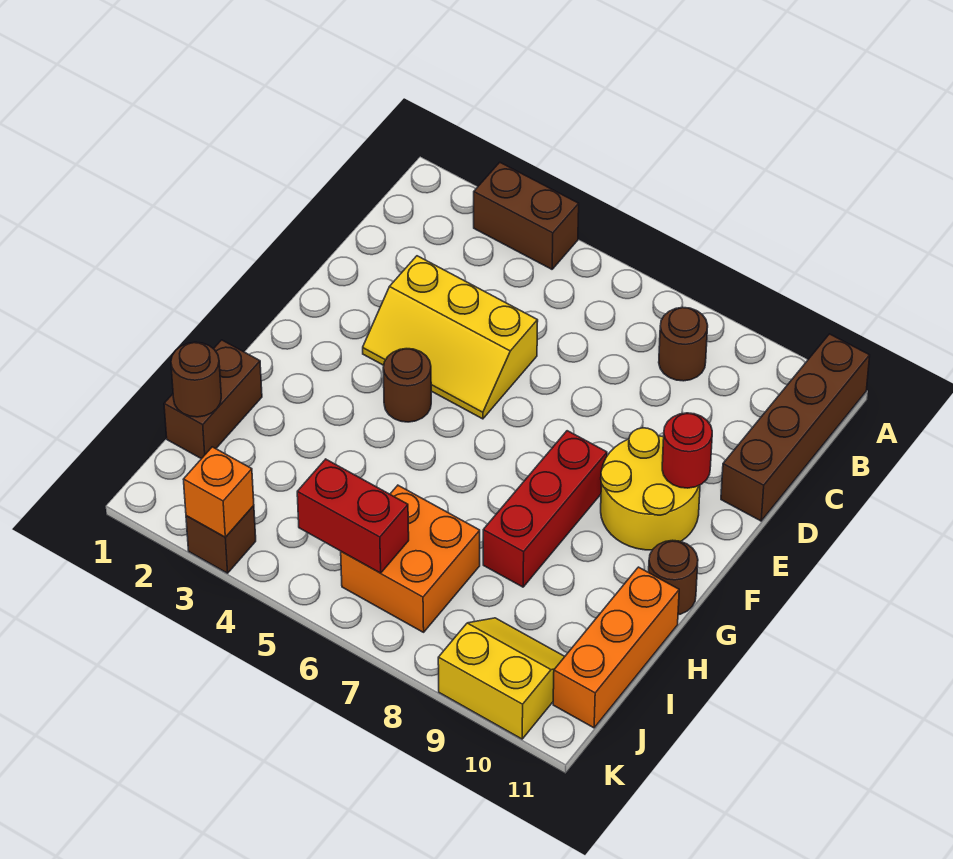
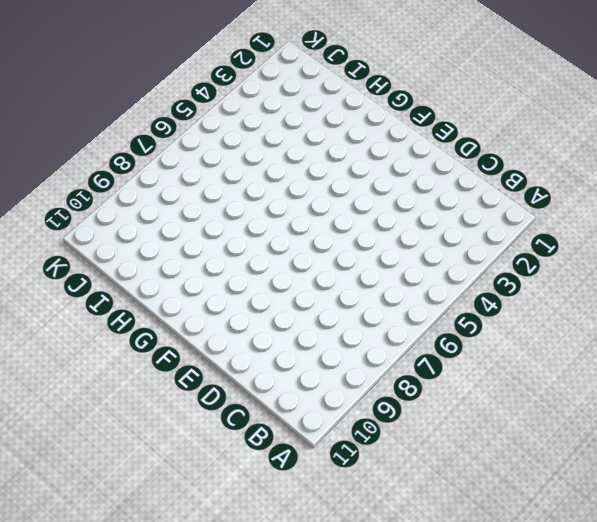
none -> brown 1x2 brick [474,162,579,269]
none -> brown 1x4 brick [721,334,870,521]
none -> brown 1x1 round brick [659,307,708,381]

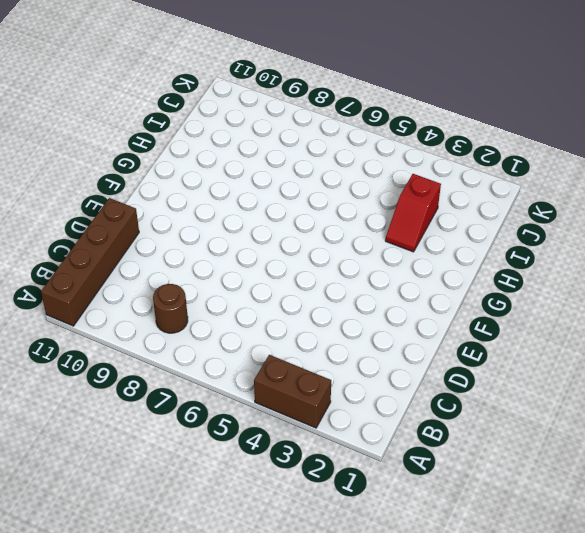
red 1x2 slope [386,174,441,252] -> none
none -> yellow 2x3 slope [363,256,538,419]
none -> yellow 2x2 round brick [601,428,700,550]
none -> brown 1x1 round brick [383,349,431,422]

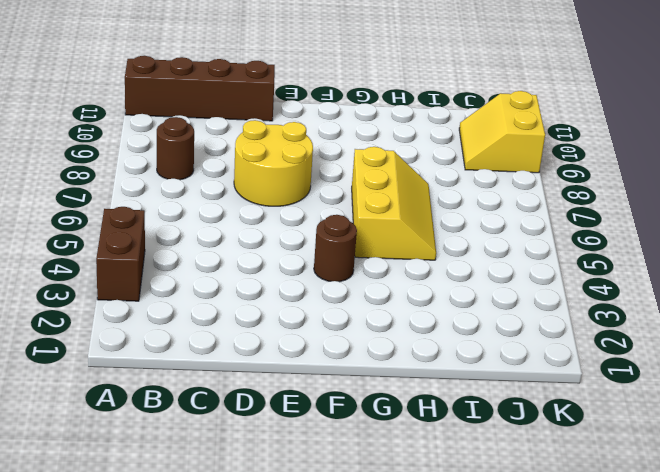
yellow 2x2 round brick [234,120,313,206] -> yellow 2x2 round brick moved to [601,428,700,550]
yellow 2x3 slope [352,147,436,260] -> yellow 2x3 slope moved to [363,256,538,419]
none -> red 1x3 brick [483,431,607,587]
none -> brown 1x1 round brick [649,540,698,615]
none -> brown 1x2 brick [164,340,262,459]

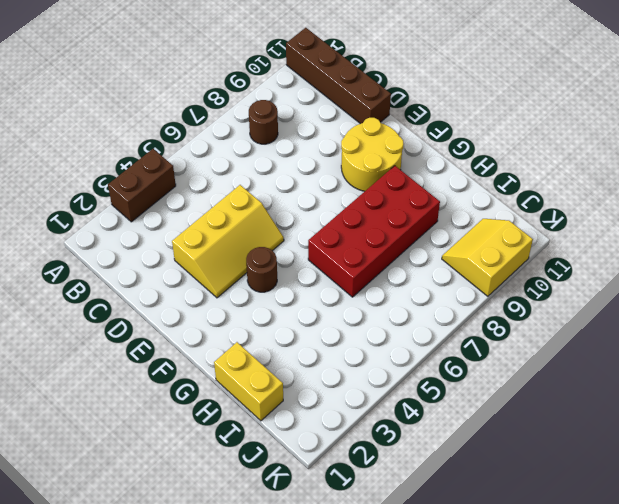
red 2x4 brick [308,166,440,297] -> red 1x3 brick [483,431,607,587]
yellow 1x2 brick [214,342,283,421] -> brown 1x2 brick [164,340,262,459]
none -> brown 1x1 round brick [649,540,698,615]
none -> orange 1x3 brick [553,567,679,728]
none -> orange 2x2 brick [341,485,480,632]

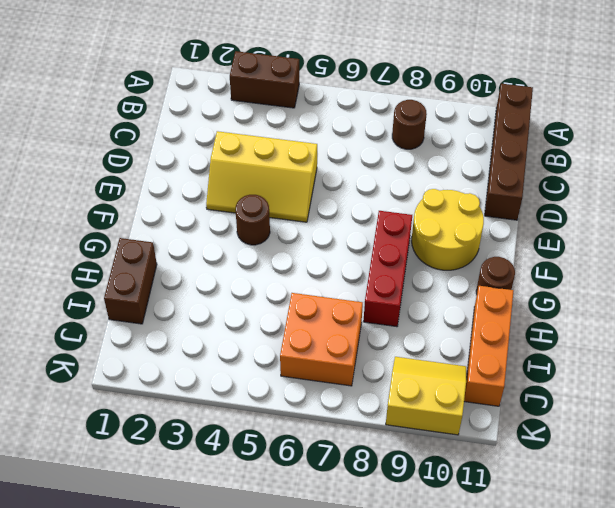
none -> brown 1x1 brick [186,506,256,573]
none -> red 1x1 round brick [662,413,712,488]
none -> brown 1x1 round brick [171,342,221,417]

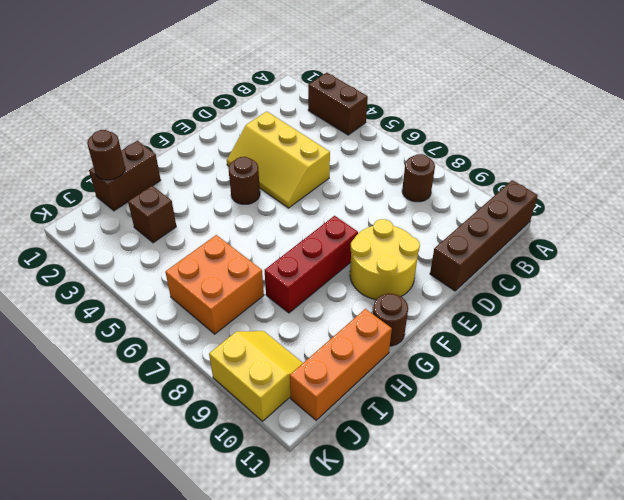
brown 1x1 brick [128,186,176,243] -> brown 1x1 brick moved to [186,506,256,573]
none -> red 1x1 round brick [662,413,712,488]
none -> red 1x2 brick [297,459,409,573]
none -> orange 1x1 brick [183,447,254,537]

